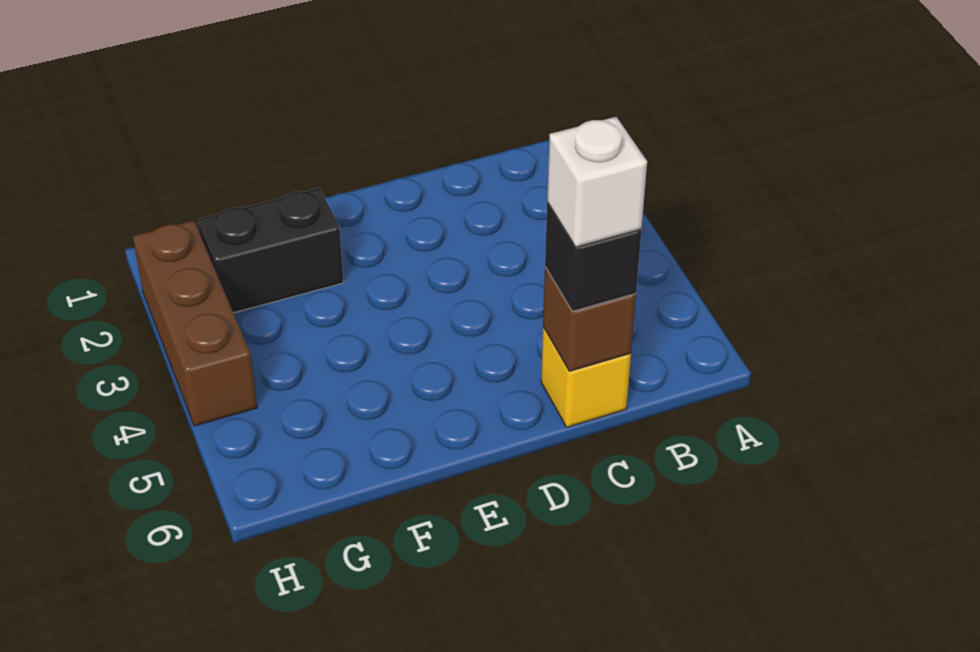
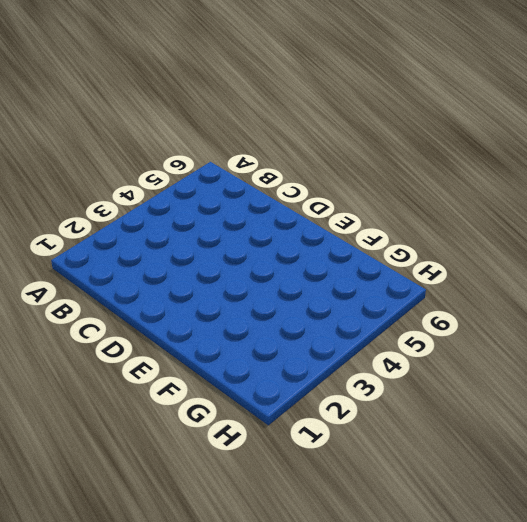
none -> yellow 1x1 brick [541,327,631,427]
none -> black 1x2 brick [197,188,344,313]

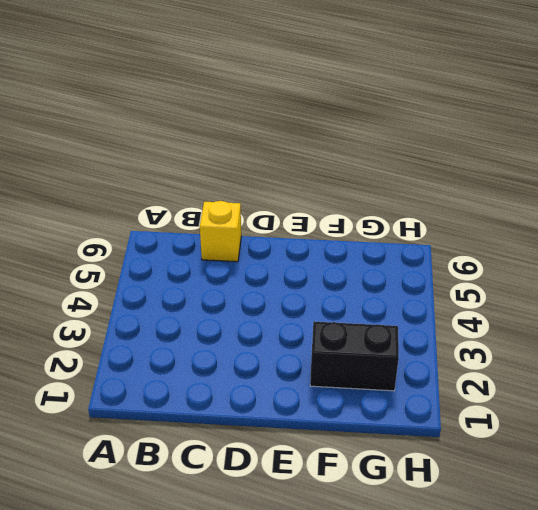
none -> brown 1x3 brick [133,220,257,426]
none -> brown 1x1 brick [543,267,636,371]

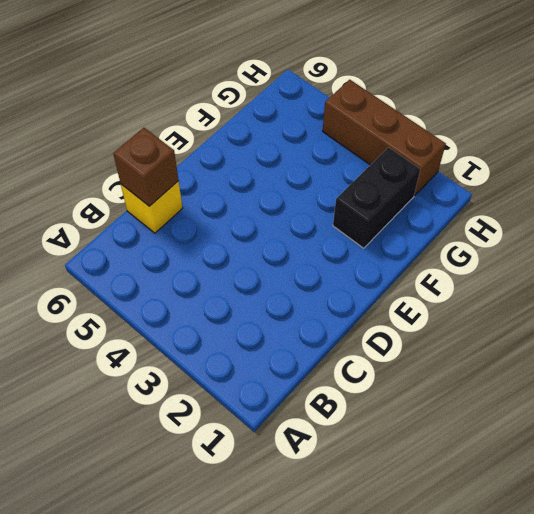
none -> black 1x1 brick [545,202,641,311]
none -> white 1x1 brick [547,117,647,247]

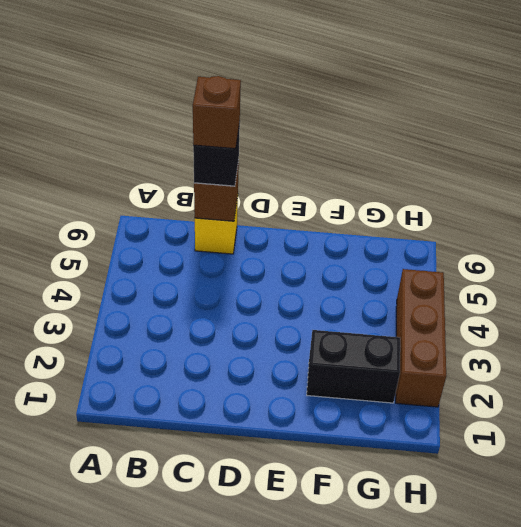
brown 1x1 brick [193,76,241,149] -> white 1x1 brick [547,117,647,247]

